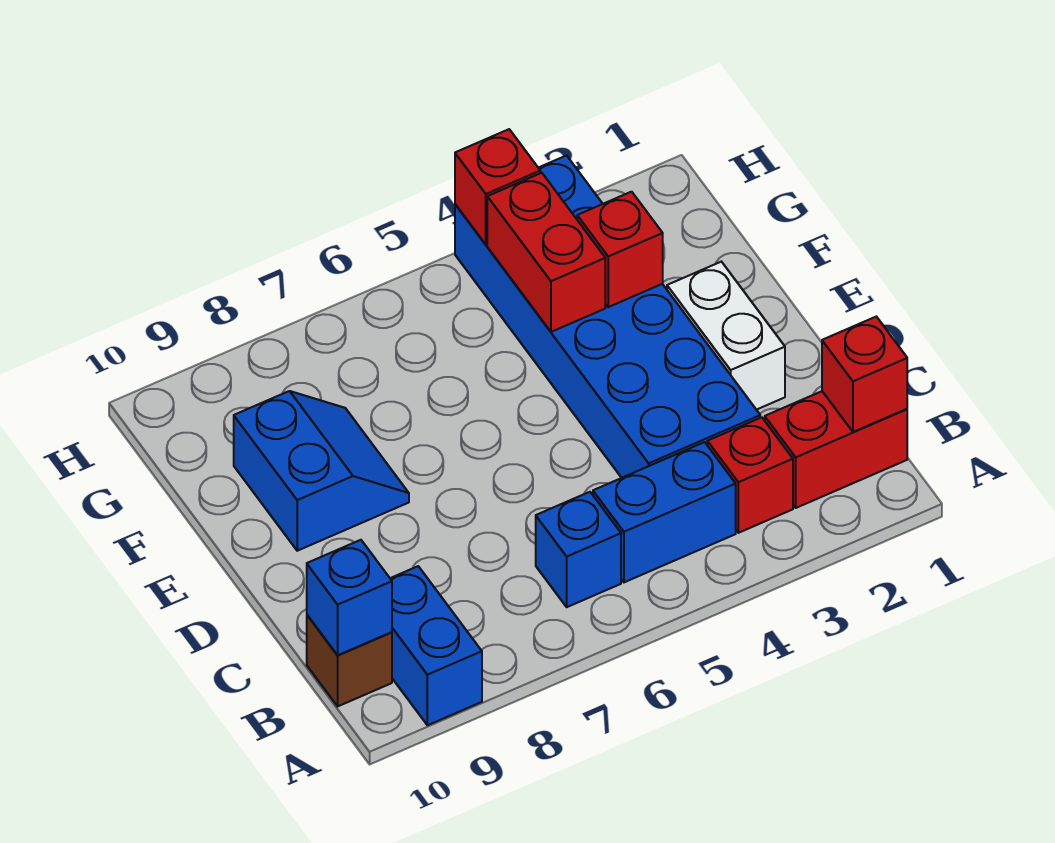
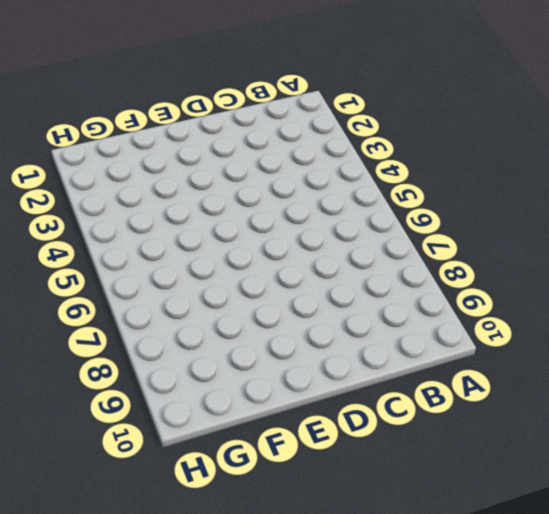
none -> blue 1x2 brick [390,566,482,725]
none -> red 1x2 brick [765,391,907,508]
none -> red 1x1 brick [707,417,793,533]

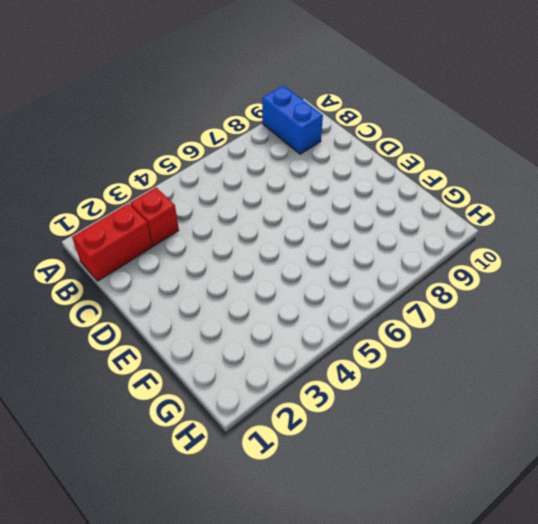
none -> blue 1x2 brick [593,442,736,582]
none -> blue 1x1 brick [536,492,621,607]
none -> brown 1x1 brick [307,615,392,706]

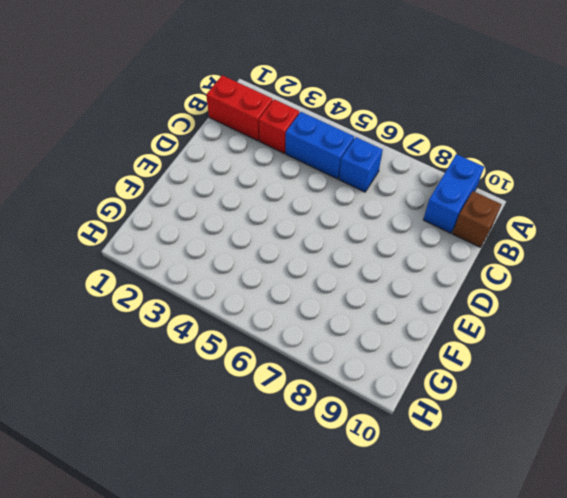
none -> blue 2x6 brick [455,156,760,478]
none -> white 1x2 brick [667,262,785,410]
none -> blue 2x2 slope [234,391,409,551]

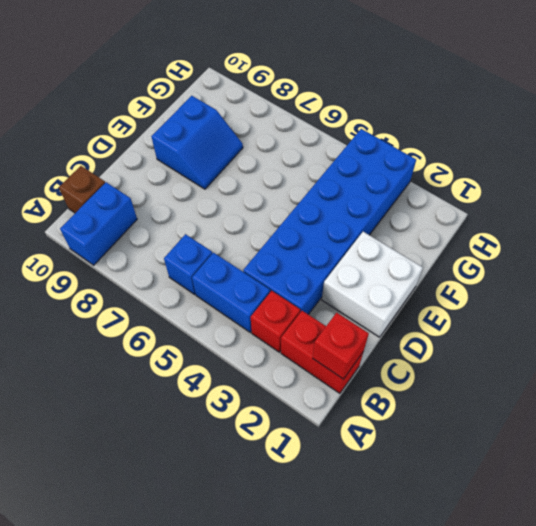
white 2x2 brick [322,232,423,337] -> white 1x2 brick [667,262,785,410]
none -> blue 1x1 brick [307,540,392,655]
none -> red 1x1 brick [577,192,663,307]
none -> red 1x2 brick [487,173,605,332]

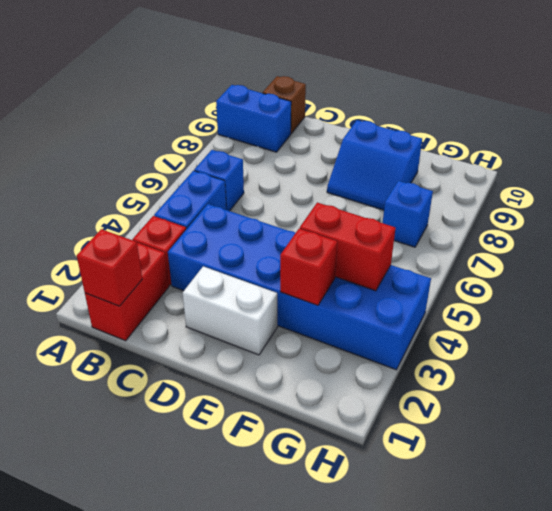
blue 1x1 brick [383,181,433,247] -> blue 1x1 brick moved to [307,540,392,655]
none -> red 1x1 brick [455,129,540,245]

